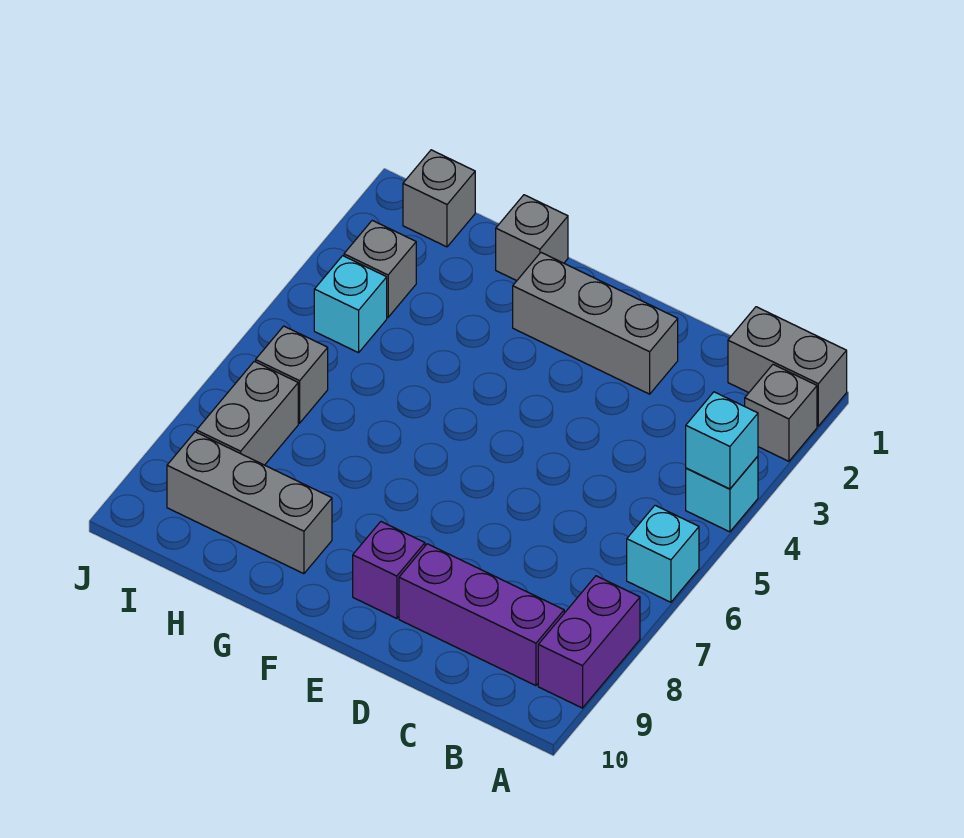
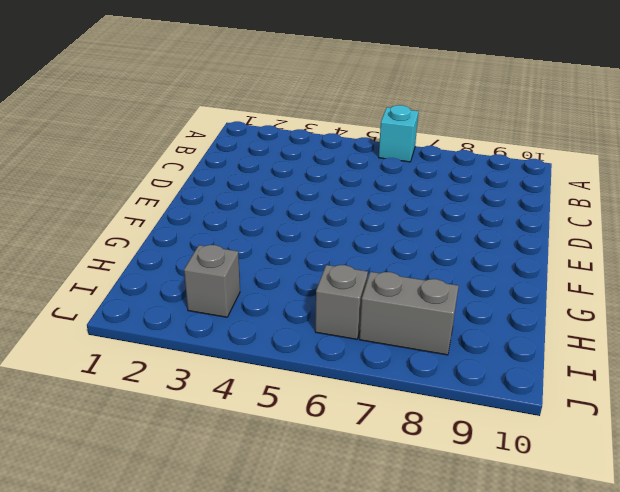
none -> grey 1x2 brick [728,307,847,426]
none -> grey 1x1 brick [745,364,817,461]
none -> cyan 1x1 brick [686,456,758,532]

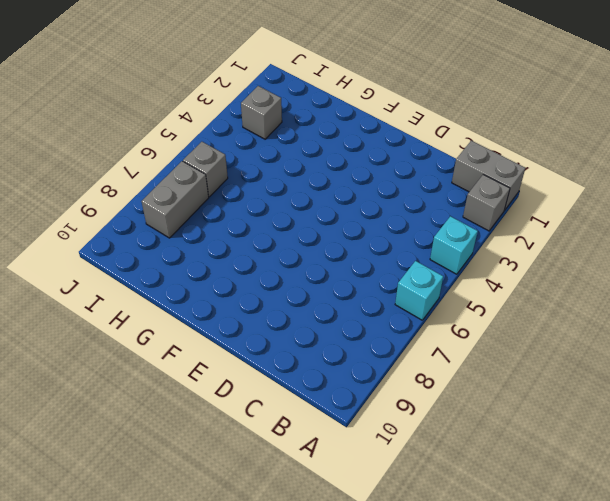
none -> purple 1x2 brick [538,576,640,708]
none -> purple 1x3 brick [399,544,564,686]
none -> grey 1x3 brick [513,253,678,394]

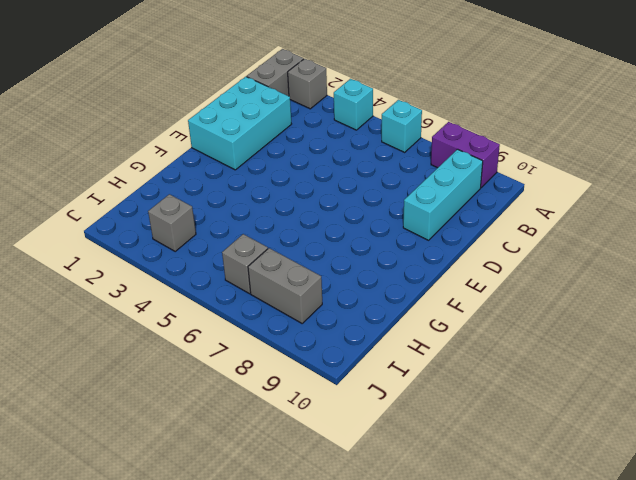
cyan 1x3 brick [403,149,483,240] -> purple 1x3 brick [399,544,564,686]
cyan 2x3 brick [188,77,291,170] -> grey 1x3 brick [513,253,678,394]
none -> purple 1x1 brick [353,522,425,619]
none -> grey 1x1 brick [496,195,568,281]
none -> grey 1x3 brick [167,432,332,574]

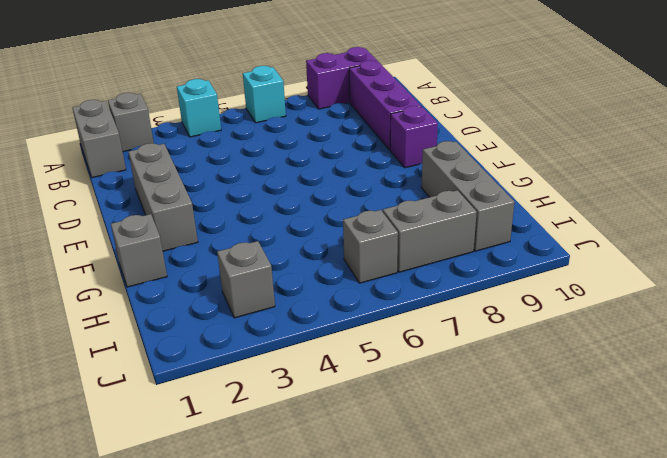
none -> grey 1x1 brick [403,150,475,247]
none -> cyan 1x1 brick [314,256,387,353]
none -> cyan 1x1 brick [686,392,758,489]

